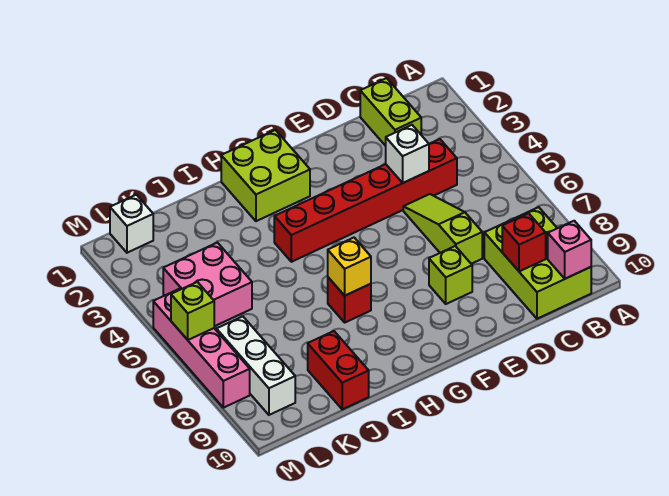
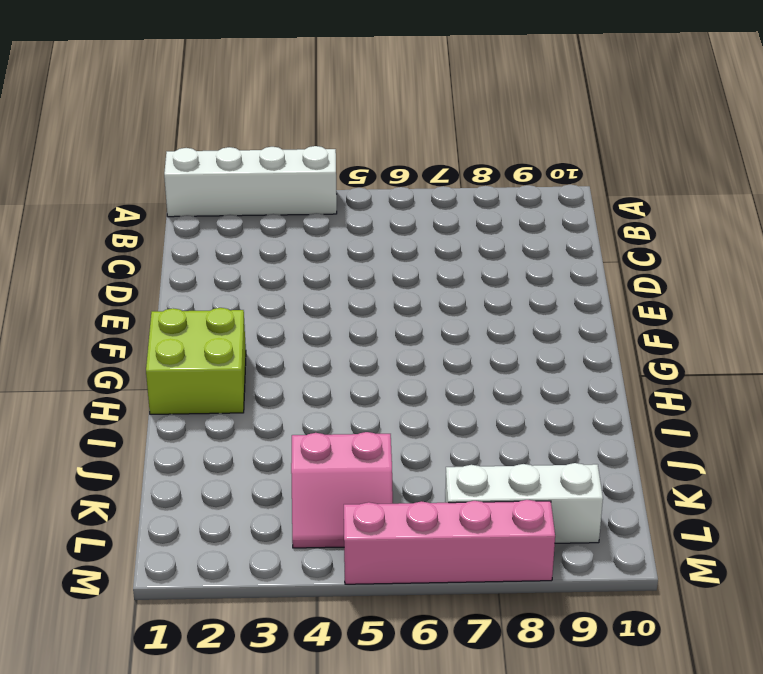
white 1x4 brick [164,146,337,217] -> none
pink 2x2 slope [291,432,393,548] -> pink 2x2 brick [163,243,252,326]
none -> lime 2x3 brick [484,207,591,319]
none -> lime 1x2 brick [360,78,421,146]
none -> red 1x6 brick [274,139,457,262]

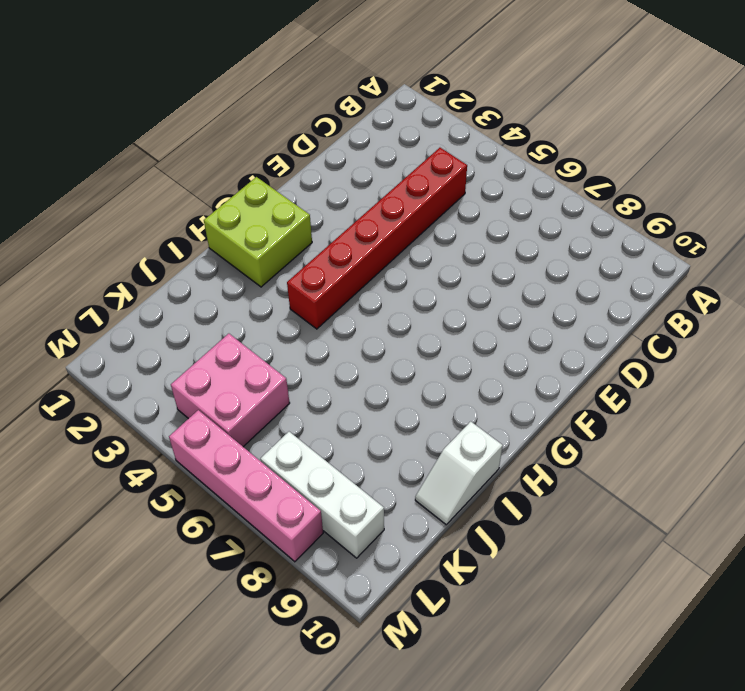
white 1x2 slope [415,421,503,525] -> red 1x2 brick [308,331,369,409]
none -> lime 2x3 brick [484,207,591,319]
none -> lime 1x2 brick [360,78,421,146]
none -> lime 1x3 slope [403,194,482,264]

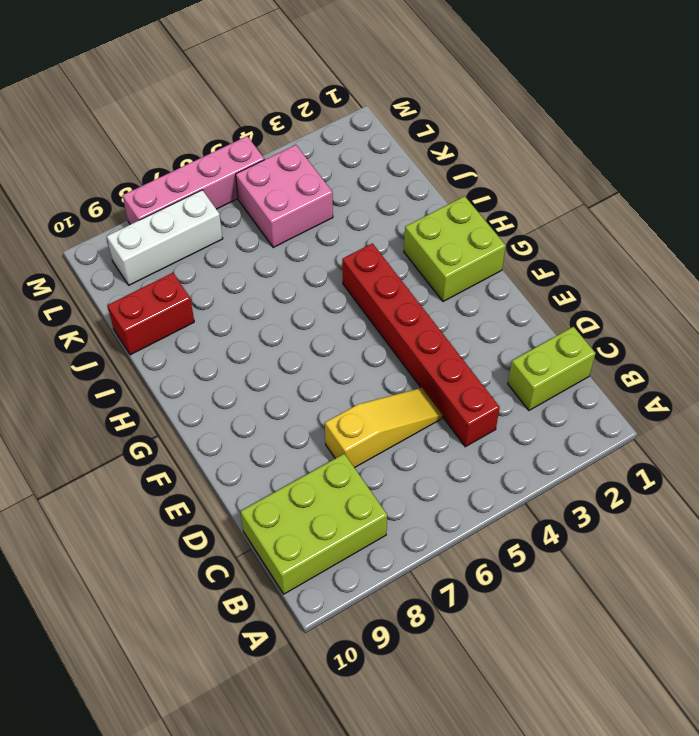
yellow 1x3 slope [325,388,442,468] -> lime 1x3 slope [403,194,482,264]
none -> lime 1x1 brick [429,246,472,304]
none -> red 1x1 brick [328,277,371,322]
none -> white 1x1 brick [110,195,153,253]

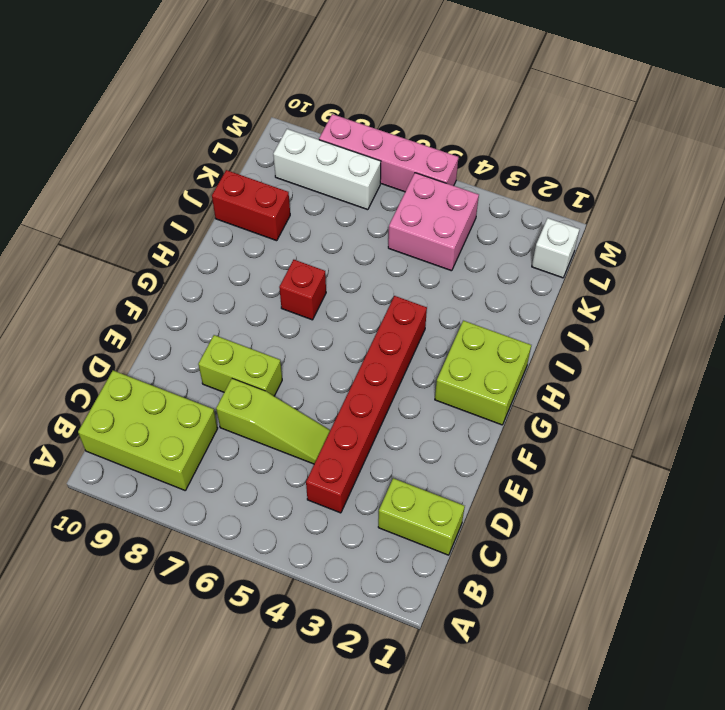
lime 1x2 brick [198,335,282,396] -> lime 1x1 brick [429,246,472,304]
none -> pink 1x1 brick [548,221,591,279]
none -> red 1x1 brick [502,213,546,271]
none -> white 1x1 brick [386,125,429,183]

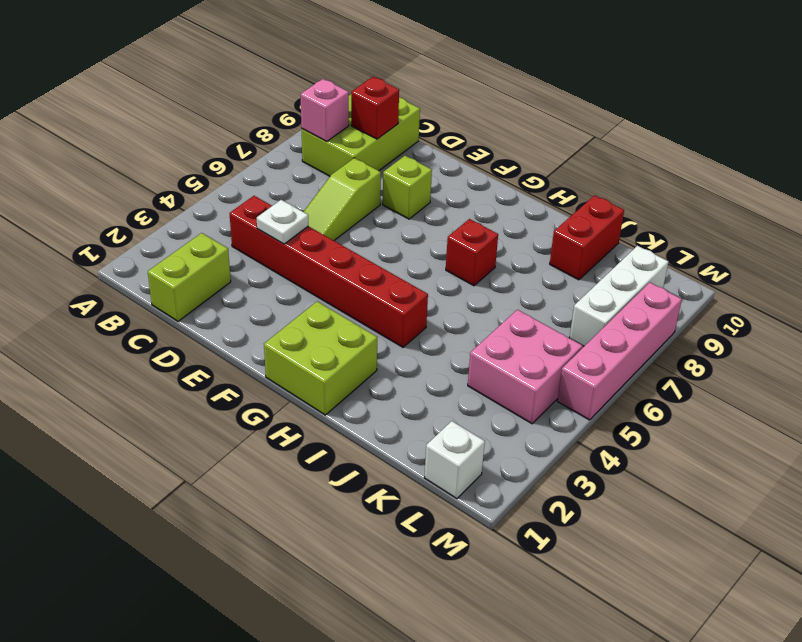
pink 1x1 brick [301,79,349,142] -> pink 1x1 brick moved to [548,221,591,279]
white 1x1 plate [257,200,308,244] -> white 1x1 brick [386,125,429,183]
none -> yellow 1x1 brick [328,238,371,296]
none -> lime 1x1 brick [171,282,214,340]

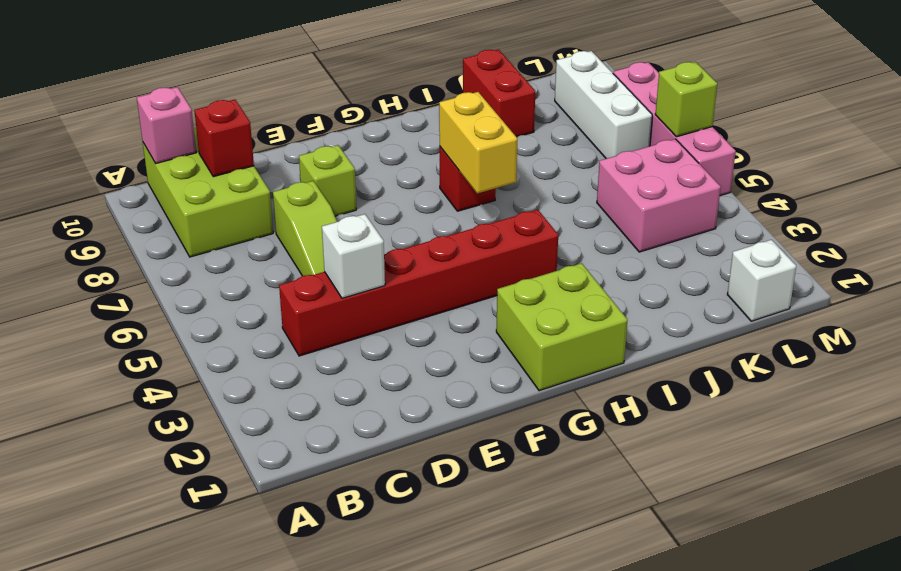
yellow 1x2 brick [439,92,517,193] -> yellow 1x1 brick [328,238,371,296]
none -> lime 1x2 brick [360,78,421,146]

